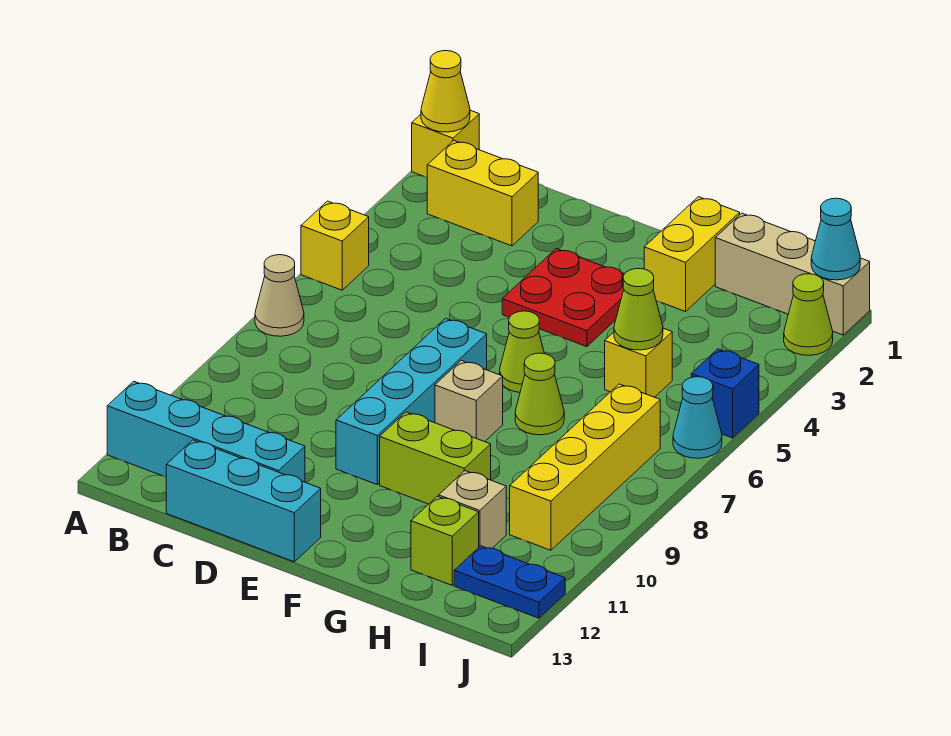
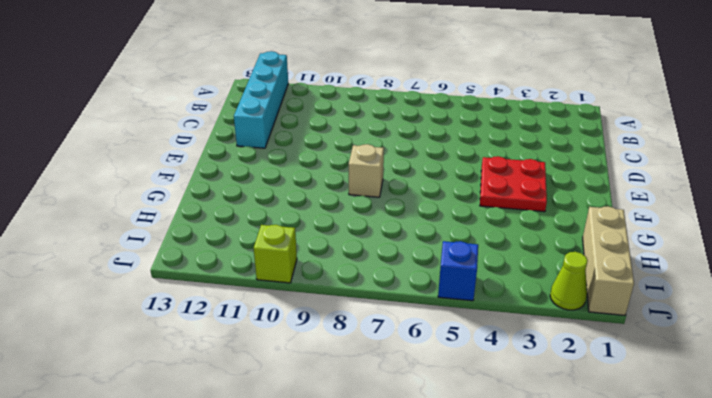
lime 1x1 brick [254,225,297,283] -> lime 1x1 brick moved to [411,496,479,585]
none -> yellow 1x1 brick [412,110,479,177]
none -> yellow 1x1 brick [301,201,369,290]
none -> tan 1x1 cone [255,255,304,336]

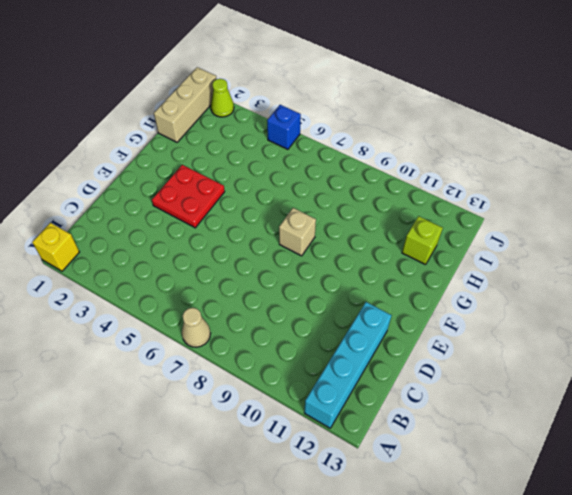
none -> yellow 1x1 brick [301,201,369,290]
none -> yellow 1x2 brick [427,141,538,246]
none -> cyan 1x3 brick [166,440,321,562]

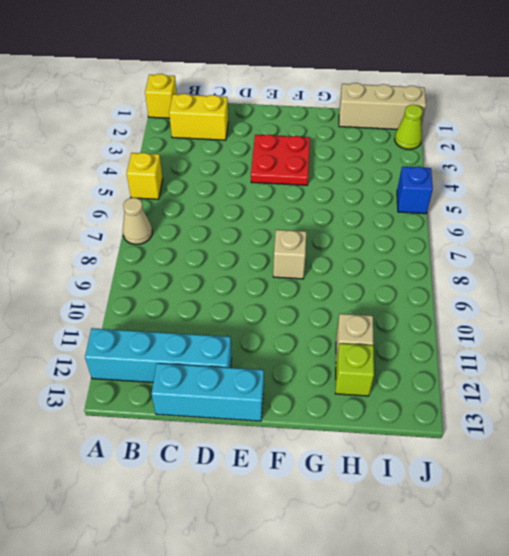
none -> cyan 1x4 brick [336,318,487,484]
none -> lime 1x1 cone [500,311,544,392]
none -> lime 1x2 brick [380,412,491,504]

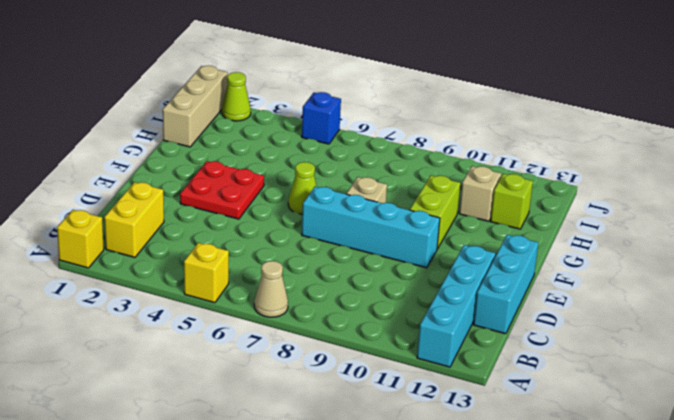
none -> yellow 1x2 brick [644,197,740,312]
none -> lime 1x1 cone [515,353,564,435]
none -> yellow 1x1 brick [605,328,672,397]

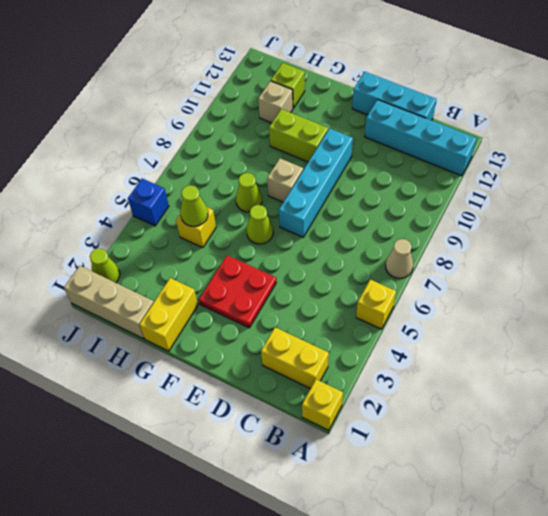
none -> yellow 1x4 brick [510,384,660,550]
none -> blue 1x2 plate [454,546,565,618]
none -> cyan 1x1 cone [673,377,722,458]

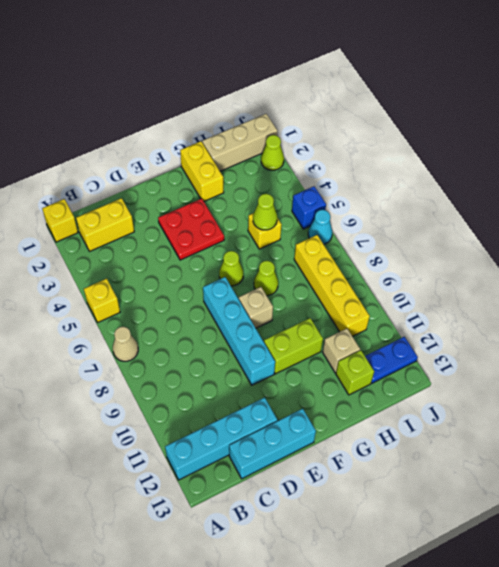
none -> yellow 1x1 cone [421,51,470,132]
none -> cyan 1x1 cone [811,198,860,280]

